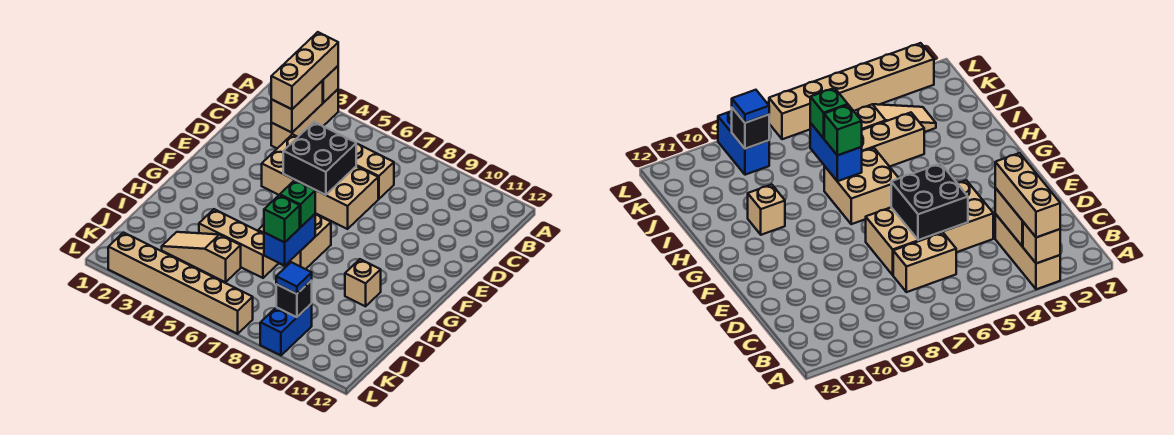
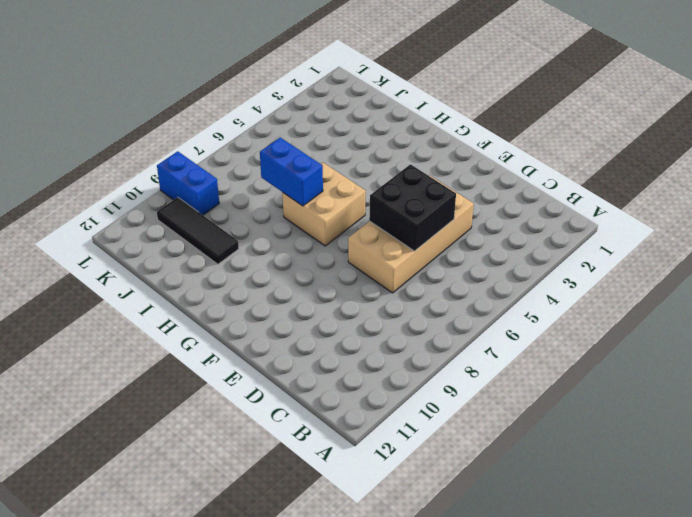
black 1x3 tile [157,197,239,264] -> none
none -> tan 1x3 brick [271,89,338,148]
none -> tan 1x2 brick [356,143,394,199]
none -> tan 1x1 brick [345,259,381,306]

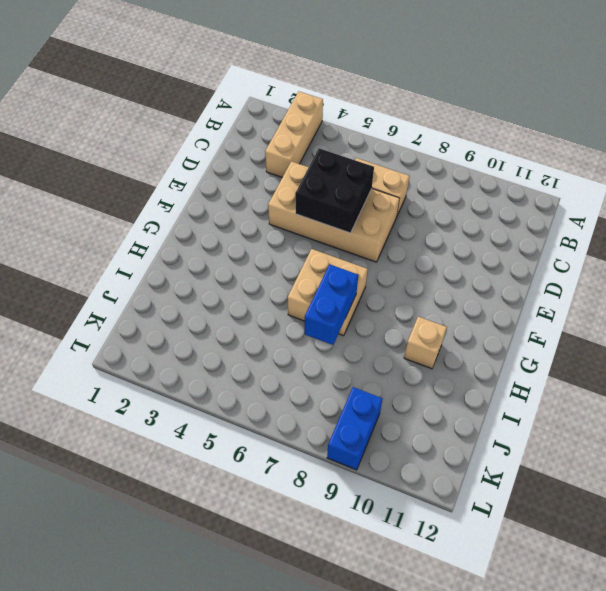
none -> tan 1x3 brick [199,209,278,278]
none -> tan 1x3 slope [162,232,241,282]
none -> tan 1x6 brick [108,233,253,334]

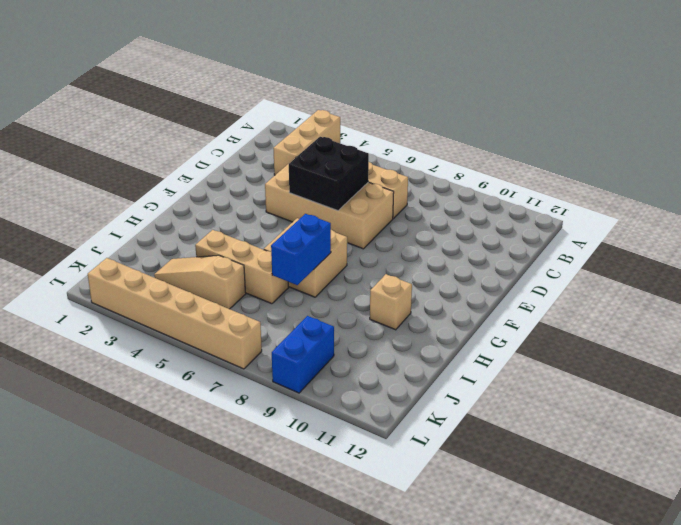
none -> tan 1x1 brick [322,66,338,103]
none -> tan 1x2 brick [271,81,323,133]
none -> black 1x1 brick [276,280,312,317]

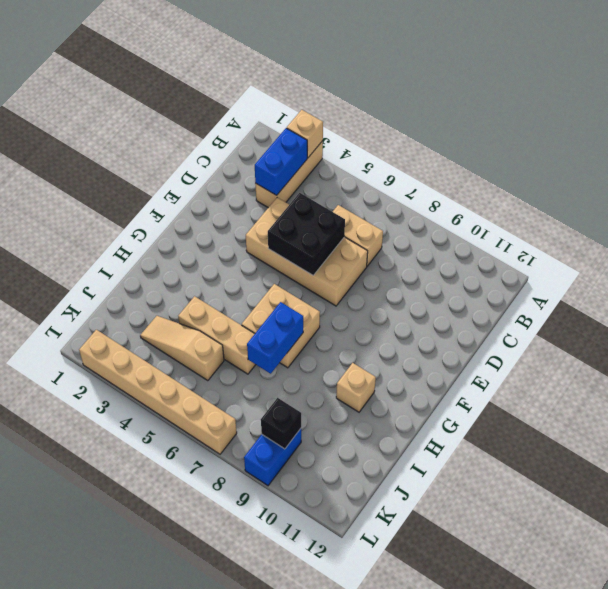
blue 1x2 brick [255,128,307,195] -> tan 1x2 brick [271,81,323,133]
none -> tan 1x3 brick [271,32,338,109]
none -> green 1x1 brick [280,180,315,228]
none -> green 1x1 brick [264,195,300,242]

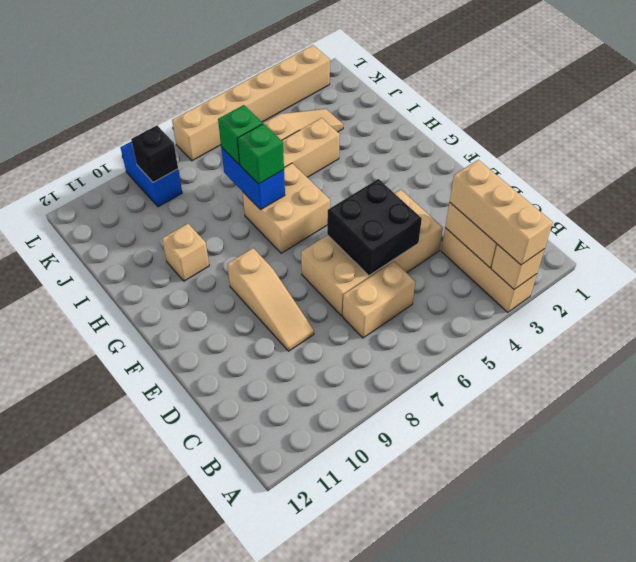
tan 1x3 slope [227,248,314,351] -> none
none -> blue 1x1 tile [276,262,312,294]

